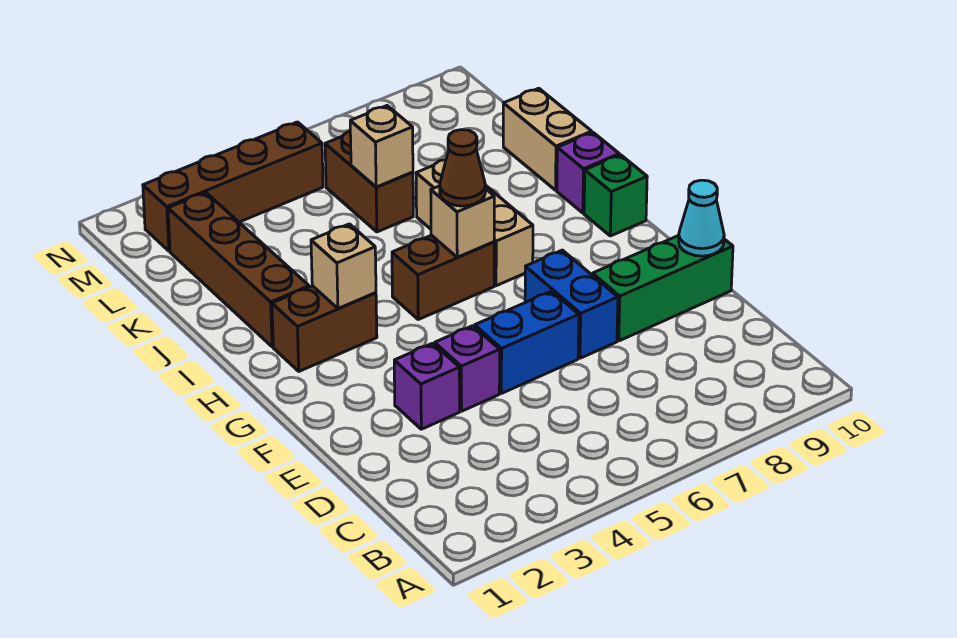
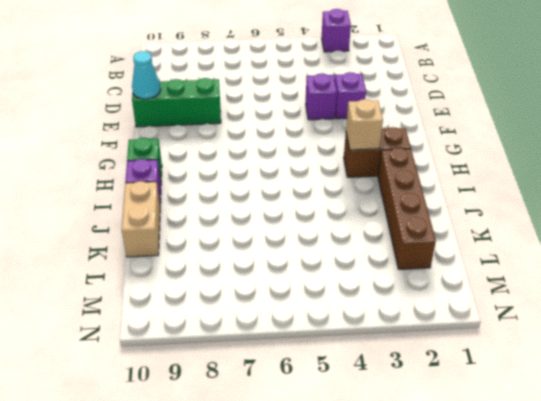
purple 1x1 brick [322,9,351,52] -> none
none -> blue 1x2 brick [475,291,579,393]
none -> blue 1x2 brick [525,250,618,358]
none -> brown 1x2 brick [392,235,494,319]

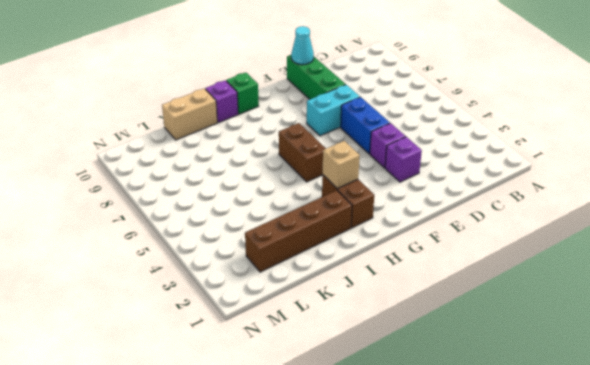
cyan 1x2 brick [307,85,360,136] -> blue 1x2 brick [525,250,618,358]
none -> tan 1x3 brick [416,160,533,286]
none -> brown 1x2 brick [325,131,413,232]
none -> brown 1x4 brick [143,122,323,251]

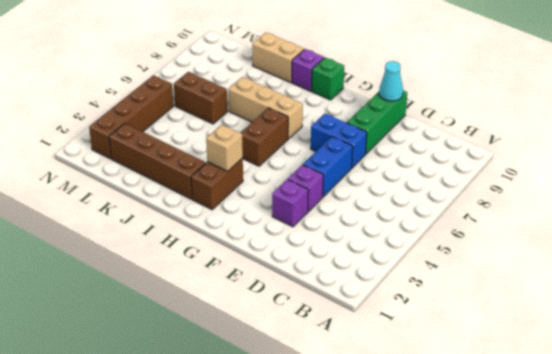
none -> tan 1x1 brick [431,186,494,257]
none -> tan 1x1 brick [350,106,413,187]
none -> brown 1x1 cone [440,130,485,206]

